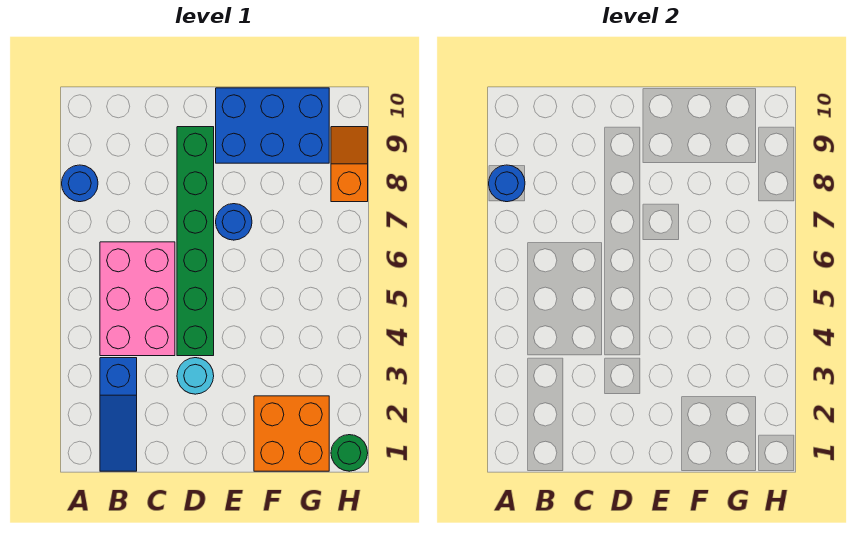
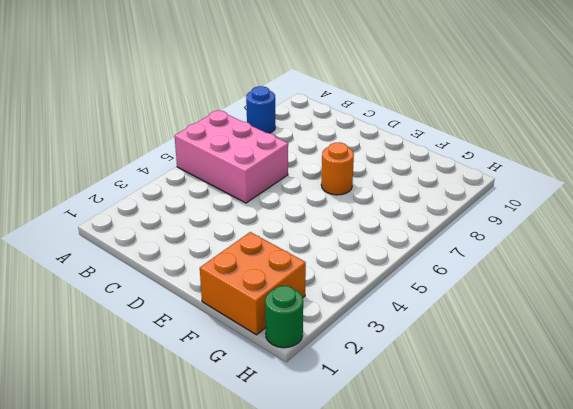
pink 2x3 brick [175,110,288,203] -> pink 2x3 brick turned to [100,242,175,356]
orange 1x1 round brick [321,143,354,195] -> blue 1x1 round brick [216,204,252,240]
none -> blue 1x3 slope [100,358,137,471]
none -> cyan 1x1 round brick [177,358,214,394]

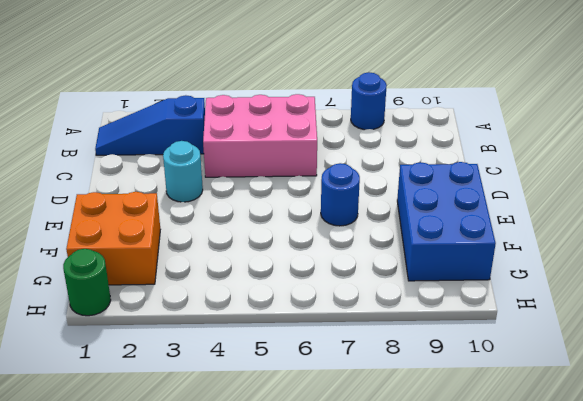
none -> green 1x6 brick [177,127,214,356]
none -> orange 1x2 slope [331,127,368,202]

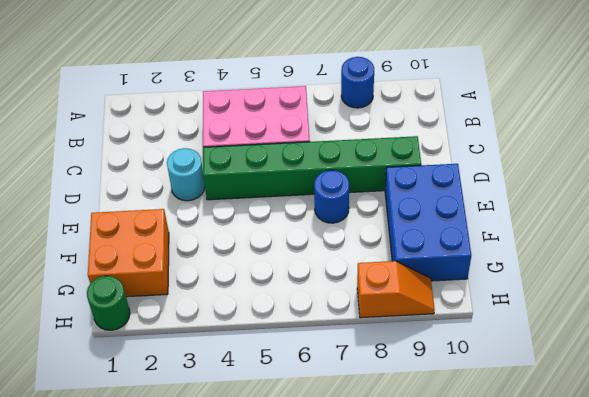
none -> blue 1x3 slope [100,358,137,471]
none -> blue 1x1 round brick [489,165,525,202]

